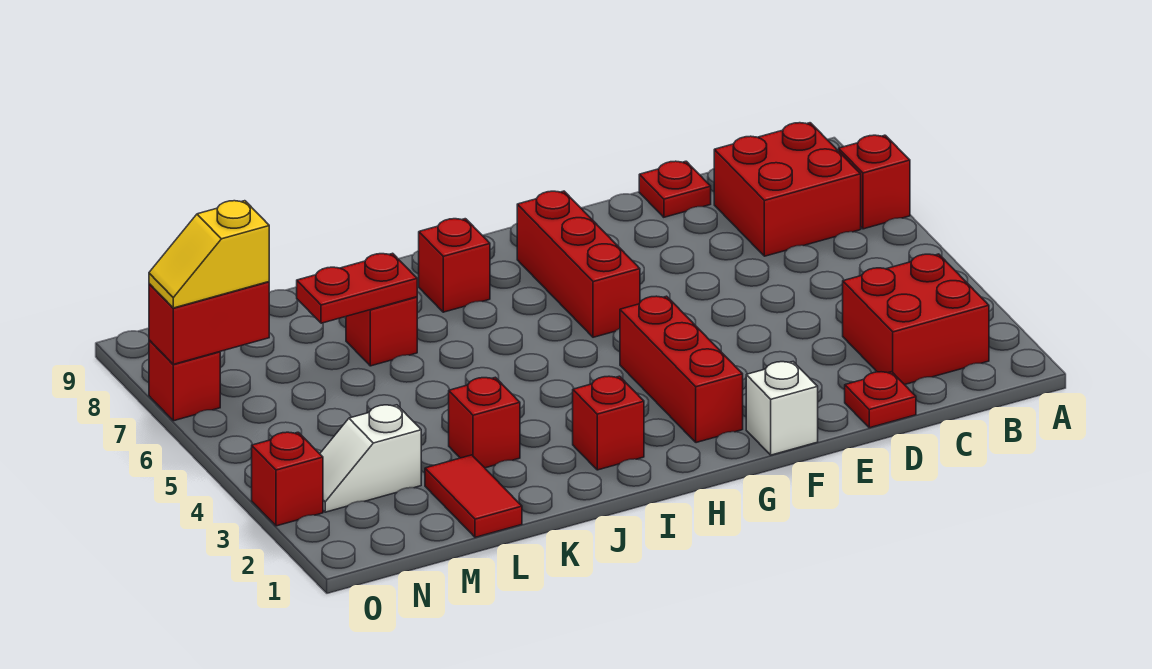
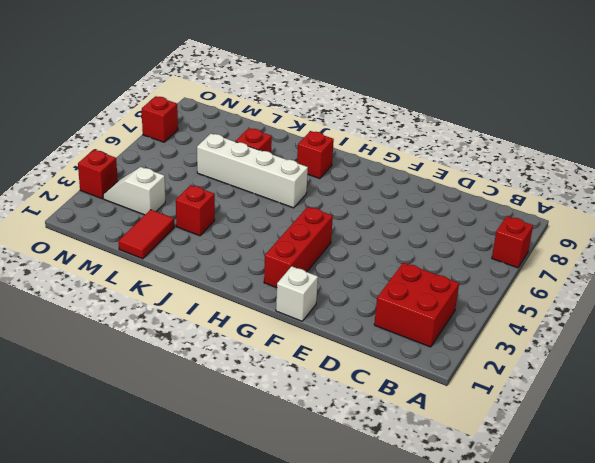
white 1x4 brick [197,133,308,208] -> none
none -> red 2x2 brick [714,123,861,256]
none -> red 1x1 plate [845,372,916,428]
none -> red 1x1 plate [639,161,711,217]

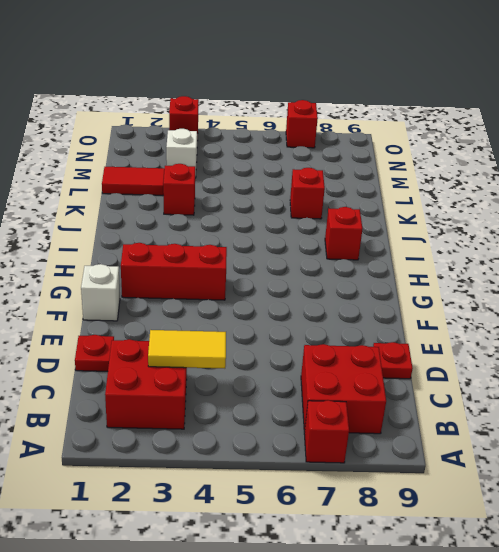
yellow 1x2 tile [148,330,226,369] -> none
none -> red 1x3 brick [517,191,640,337]
none -> red 1x1 brick [573,376,644,470]
none -> red 1x2 plate [297,253,417,323]

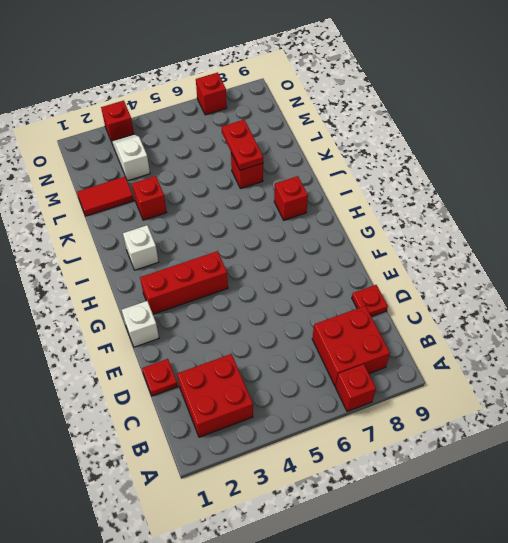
white 1x1 brick [123,225,159,270] -> red 1x1 brick [573,376,644,470]
none -> red 1x3 brick [517,191,640,337]
none -> red 1x2 brick [149,282,269,364]
none -> yellow 1x2 slope [149,201,269,308]

